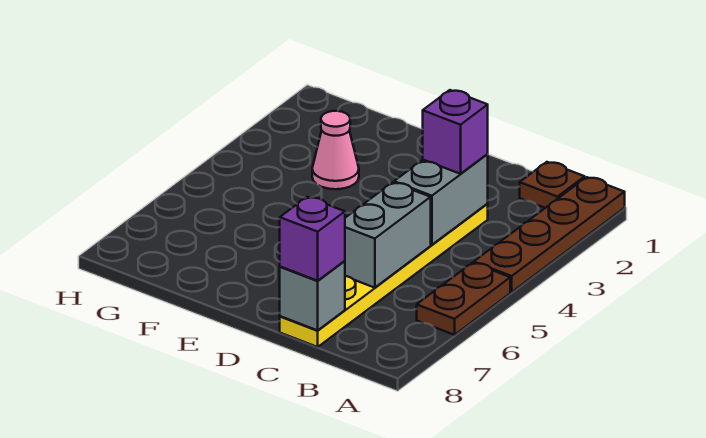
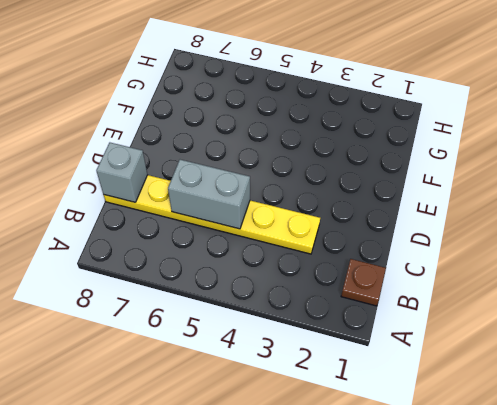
none -> brown 1x4 plate [474,177,625,292]
none -> brown 1x2 plate [417,263,510,335]

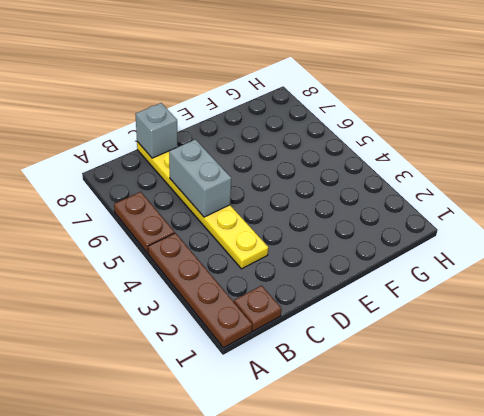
none -> pink 1x1 cone [312,111,359,189]
none -> grey 1x2 brick [394,154,488,245]

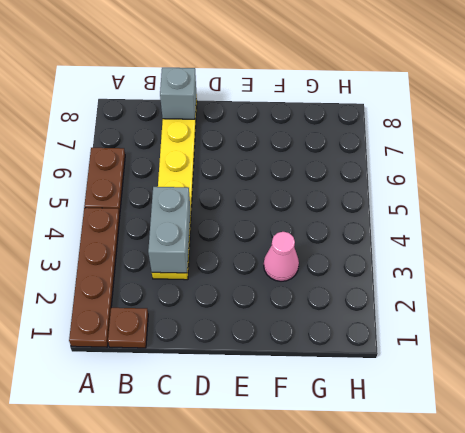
none -> grey 1x2 brick [345,182,431,288]
none -> purple 1x1 brick [423,90,488,174]

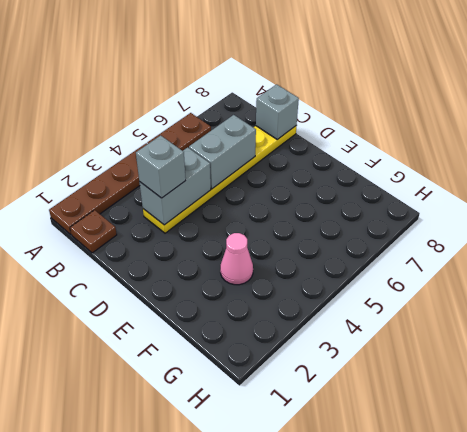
grey 1x1 brick [136,135,186,198] -> purple 1x1 brick [423,90,488,174]
none -> purple 1x1 brick [280,197,345,281]

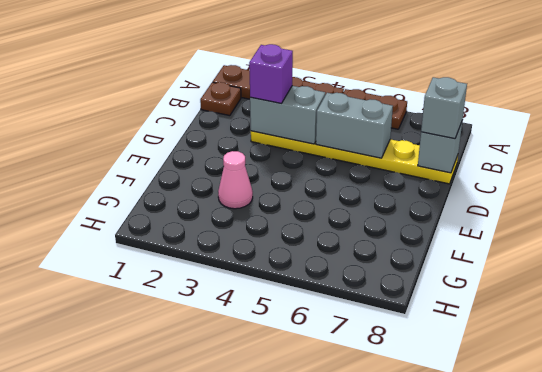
grey 1x1 brick [421,77,467,139] -> purple 1x1 brick [280,197,345,281]

